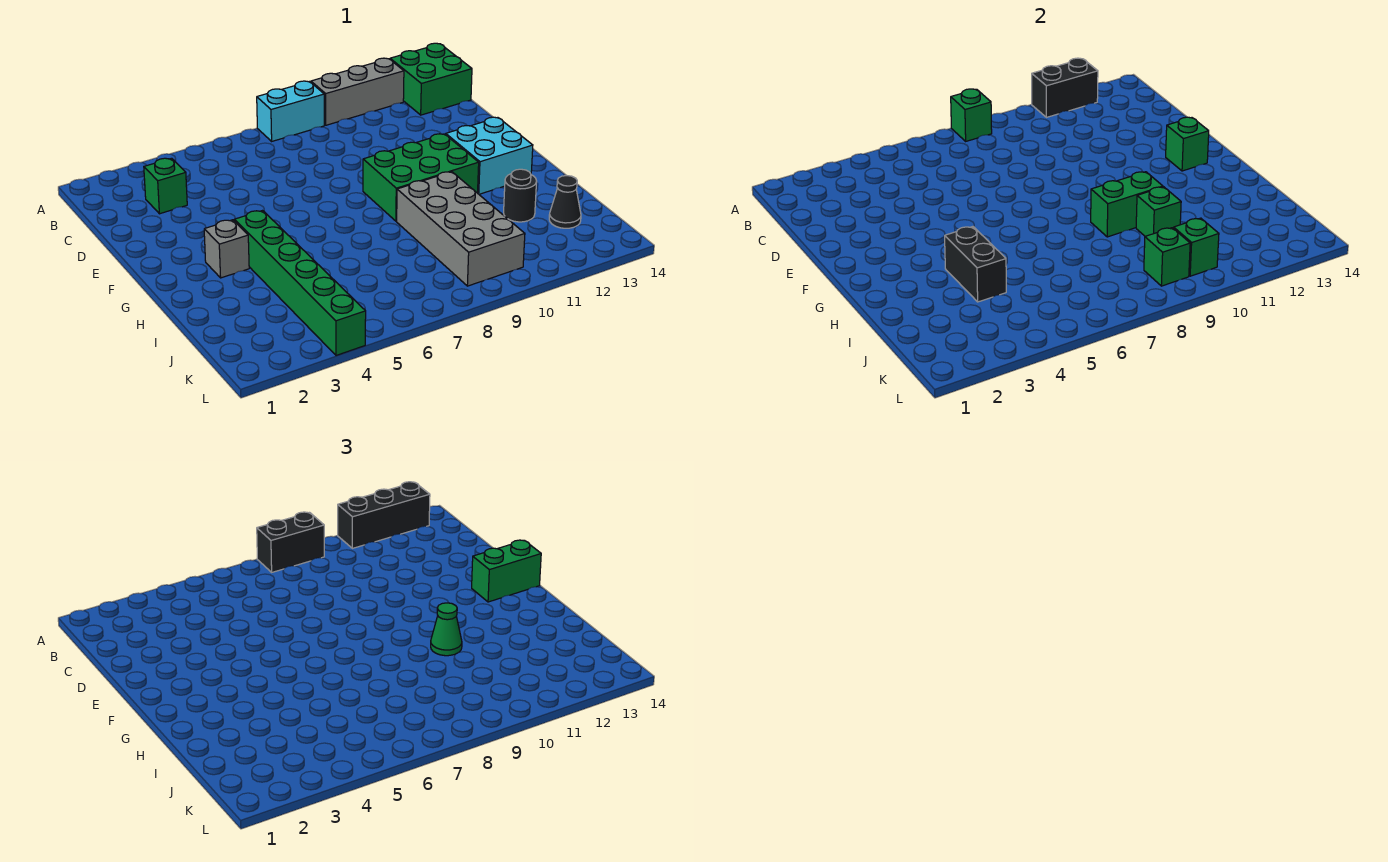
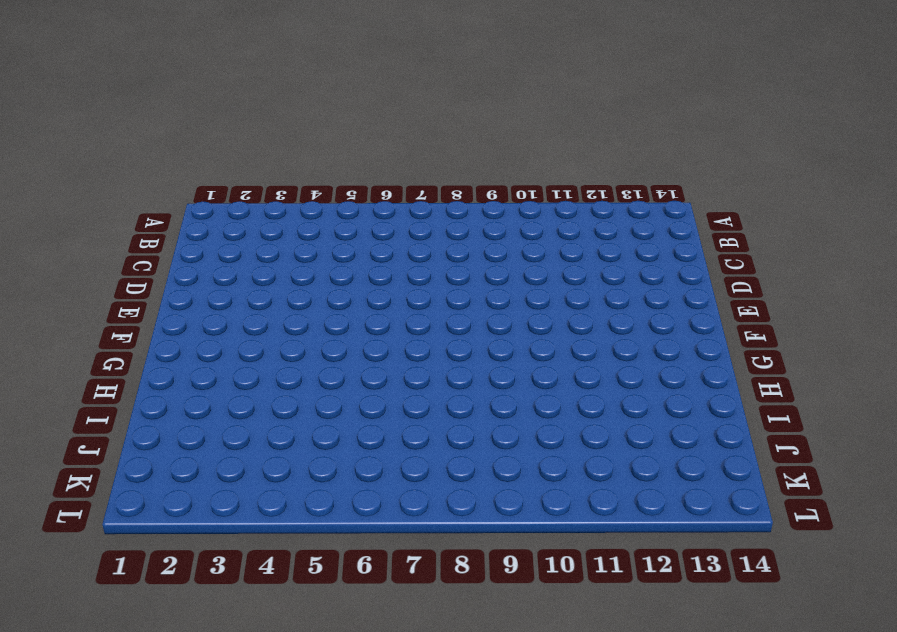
none -> cyan 1x2 brick [257,81,324,141]
none -> grey 1x3 brick [311,58,404,125]
none -> green 2x2 brick [390,43,472,115]

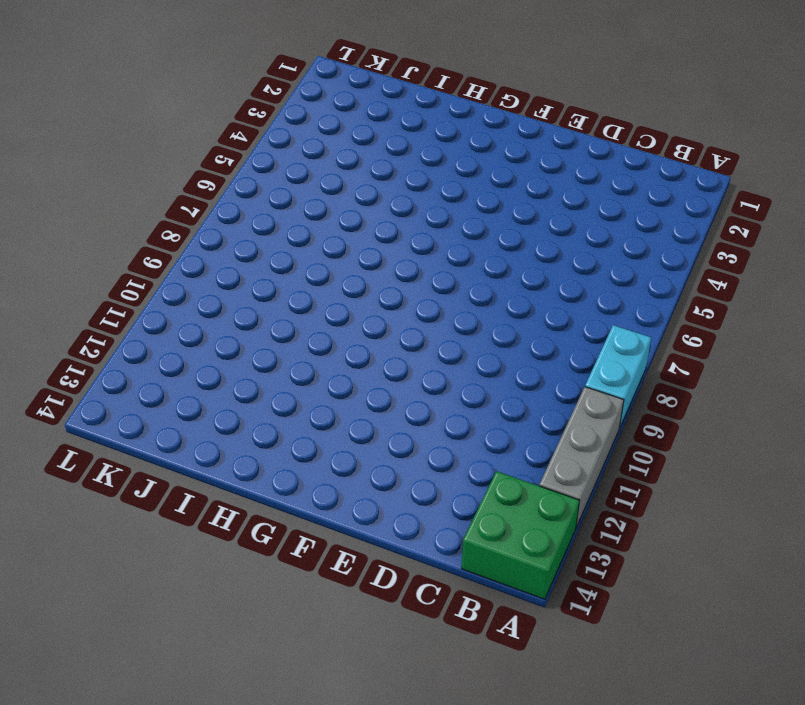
none -> green 1x1 brick [144,158,187,214]
none -> green 2x3 brick [363,134,479,221]
none -> cyan 2x2 brick [446,117,533,194]

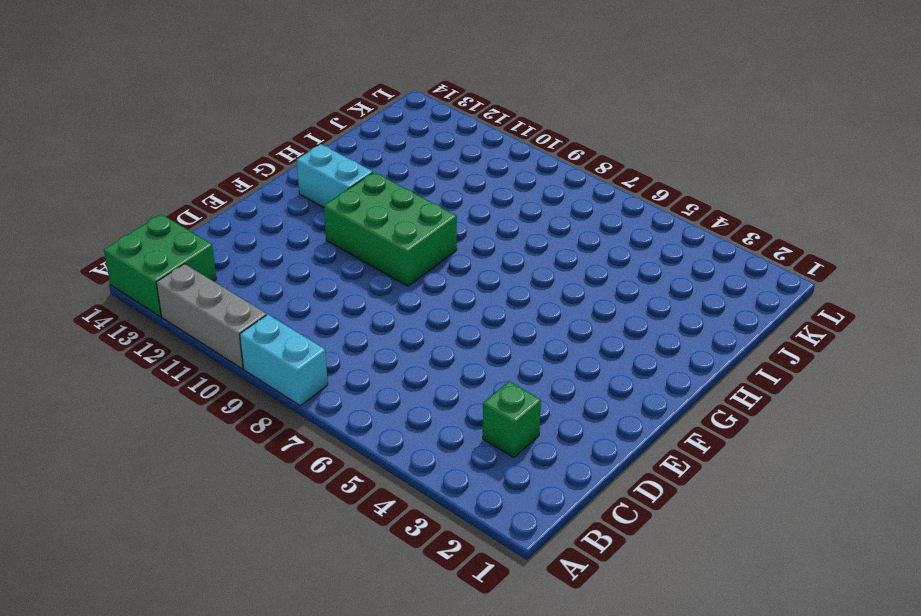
cyan 1x2 brick [297,144,373,207] -> cyan 2x2 brick [446,117,533,194]
none -> grey 1x1 brick [204,220,249,278]
none -> green 1x6 brick [234,210,366,355]
none -> grey 2x4 brick [397,172,525,286]

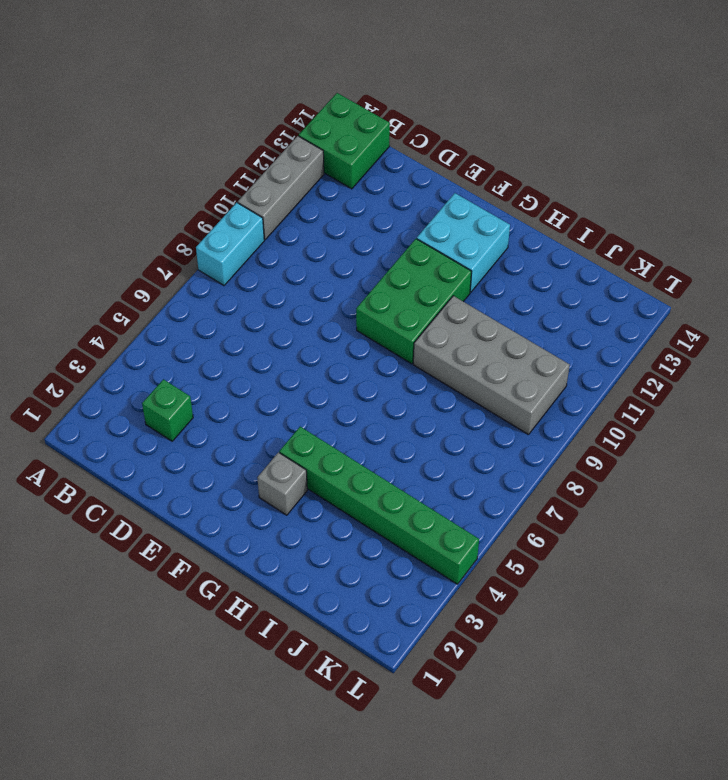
none -> black 1x1 round brick [504,169,537,222]
none -> black 1x1 cone [549,176,581,228]
none -> green 1x1 brick [951,89,992,141]

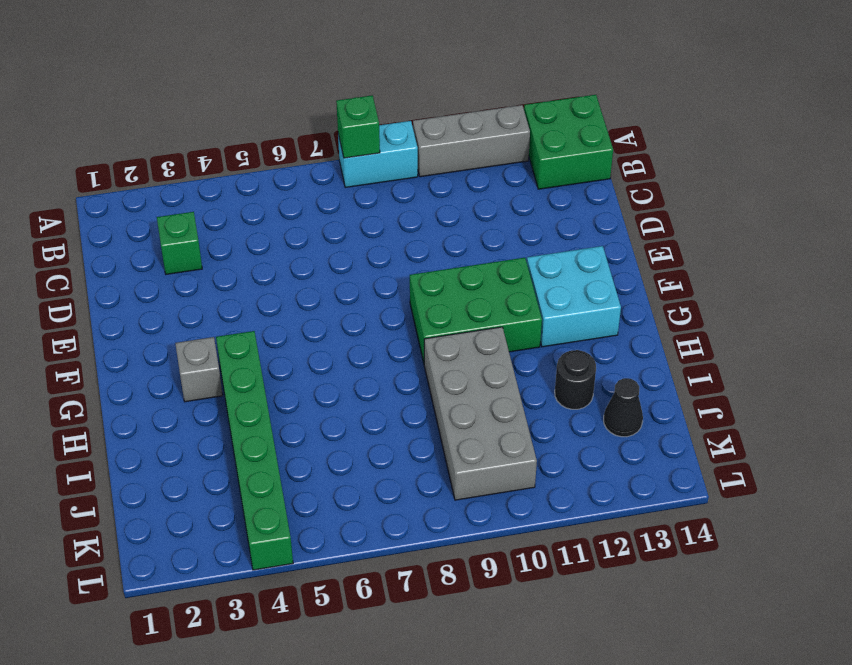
none -> black 1x2 brick [1032,58,1098,117]
none -> green 1x1 brick [1166,117,1209,171]
none -> black 1x2 brick [945,227,1006,302]

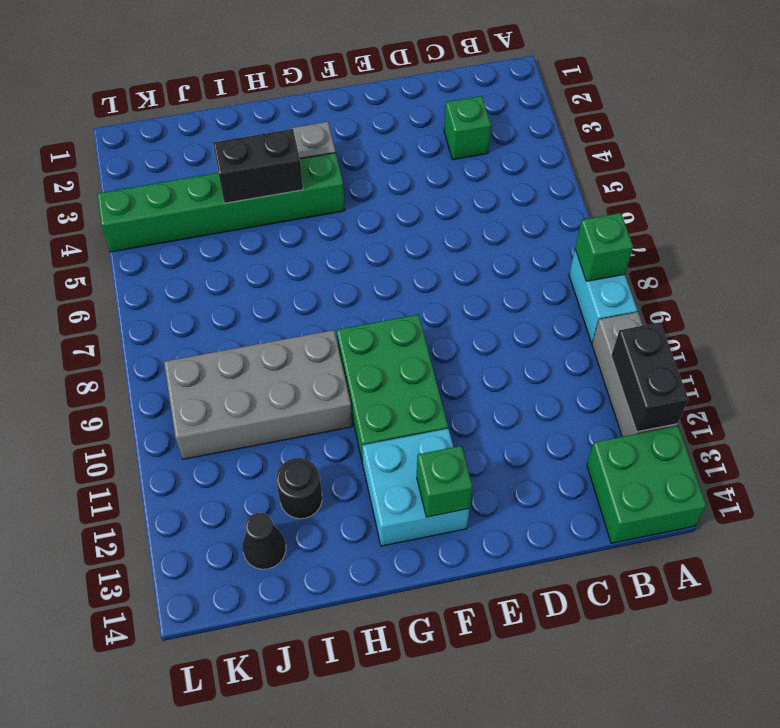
none -> green 1x2 brick [1091,172,1163,237]
none -> green 1x1 brick [1136,187,1181,236]
none -> green 1x1 brick [1144,228,1190,286]

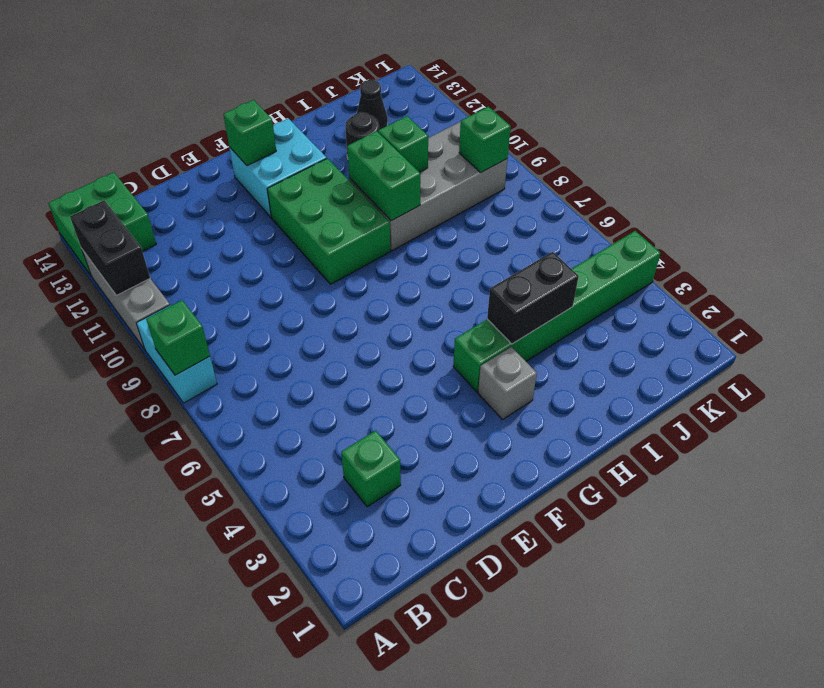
none -> green 1x1 brick [1174,218,1219,276]
none -> black 1x2 brick [257,512,324,572]
none -> black 1x3 brick [338,482,430,548]

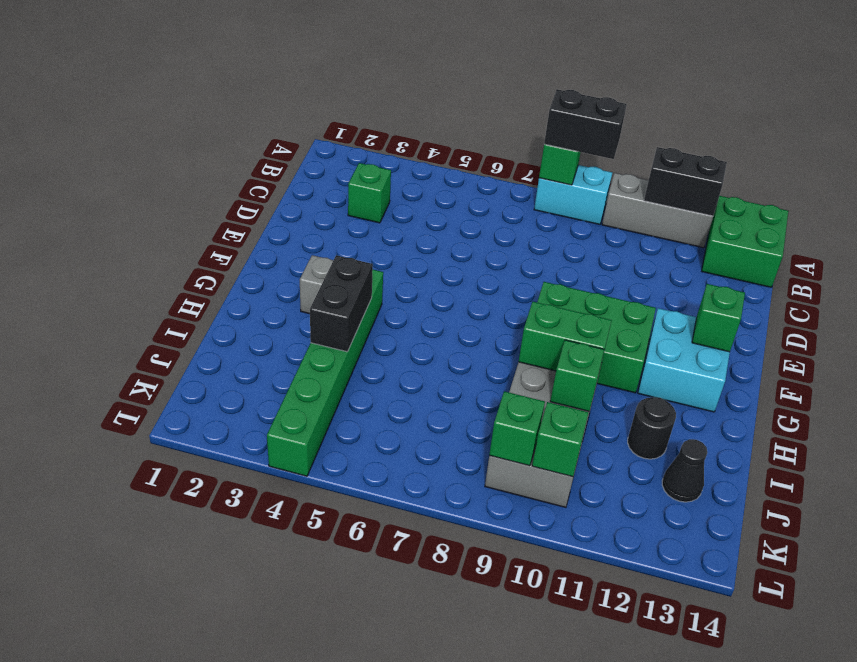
none -> black 1x3 brick [338,482,430,548]
none -> green 1x2 brick [472,540,541,602]
none -> green 1x1 cone [431,603,462,656]

